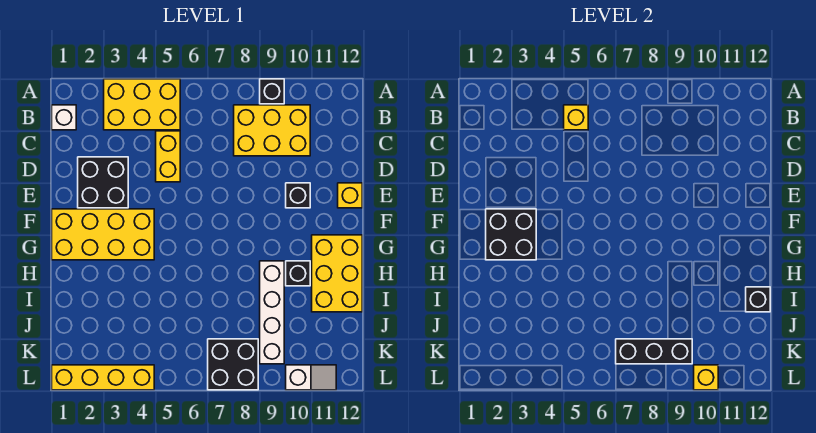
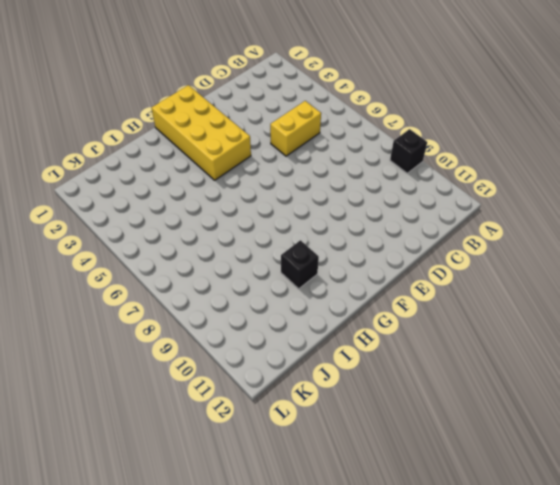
none -> yellow 2x3 brick [104,79,180,130]
none -> white 1x1 brick [52,105,76,130]
none -> yellow 2x3 brick [234,105,310,156]

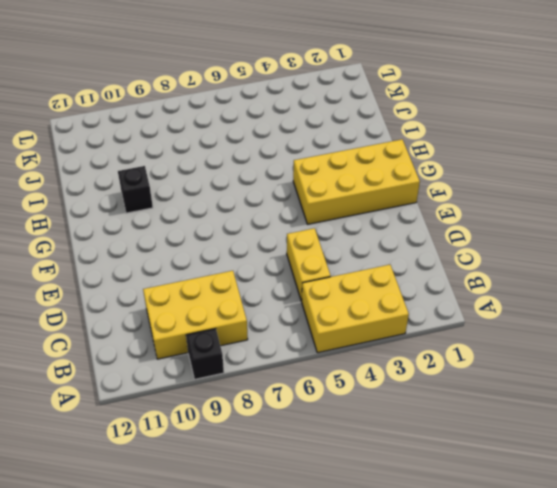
none -> white 1x1 brick [52,105,76,130]
none -> black 2x2 brick [78,157,128,208]
none -> black 1x1 brick [286,183,310,208]

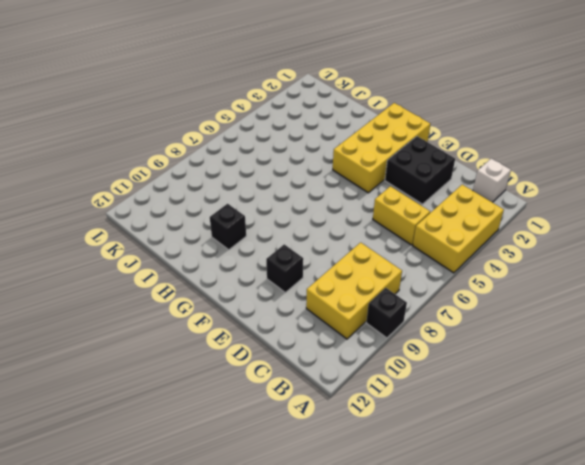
none -> yellow 1x1 brick [338,183,362,208]
none -> yellow 2x3 brick [312,235,362,312]
none -> white 1x4 brick [260,261,284,364]

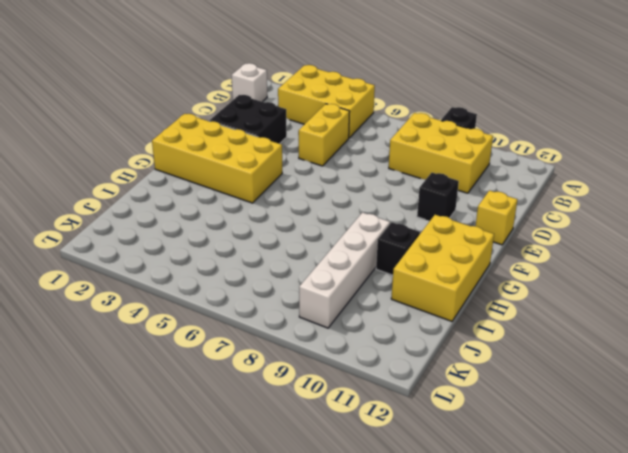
none -> black 2x2 brick [208,339,258,390]
none -> yellow 1x4 brick [52,365,154,390]
none -> white 1x2 slope [286,365,336,390]

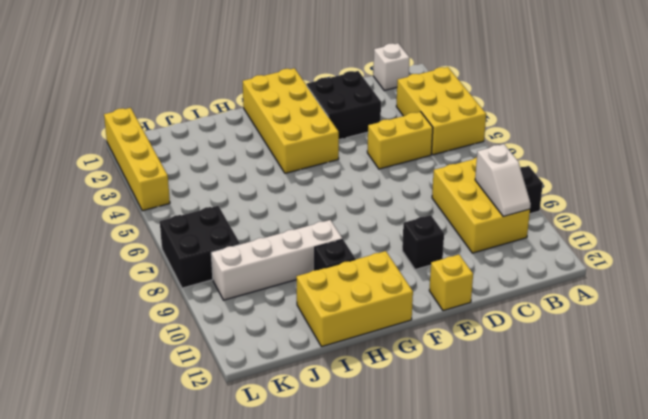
white 1x2 slope [475,144,531,216] -> white 1x2 slope moved to [286,365,336,390]
none -> yellow 1x1 brick [564,105,588,130]
none -> black 2x2 brick [486,209,536,260]
none -> black 1x1 brick [746,287,770,312]

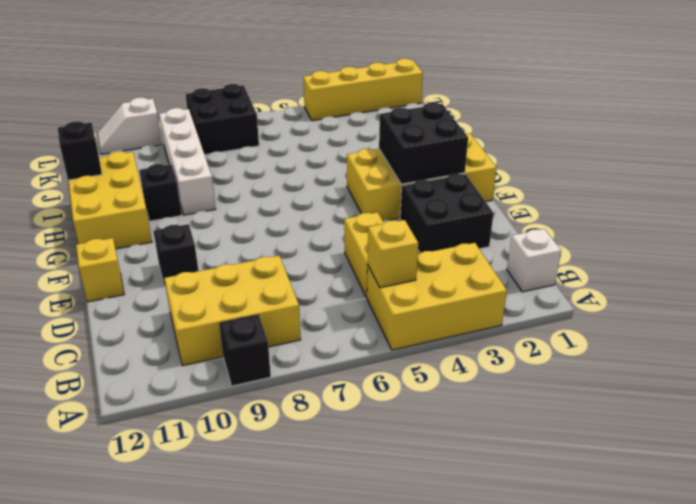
none -> black 1x3 brick [616,339,692,364]
none -> yellow 1x1 brick [694,365,718,390]

